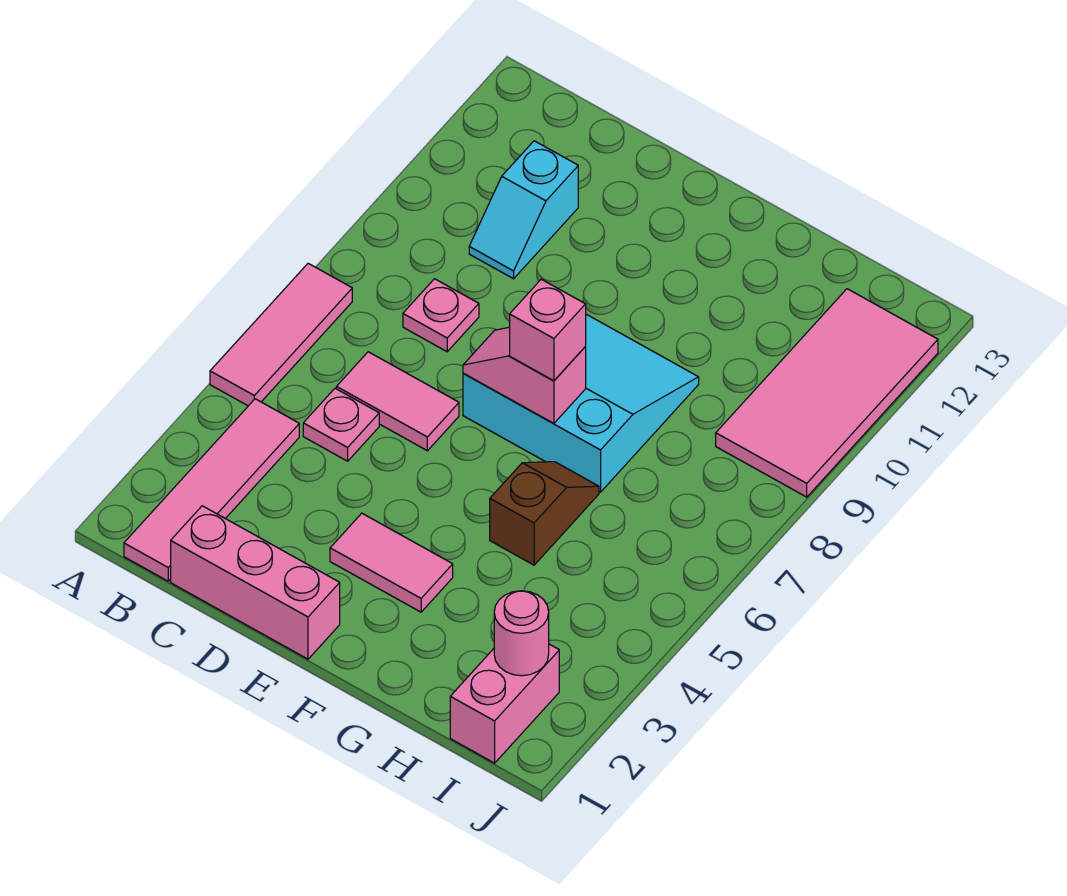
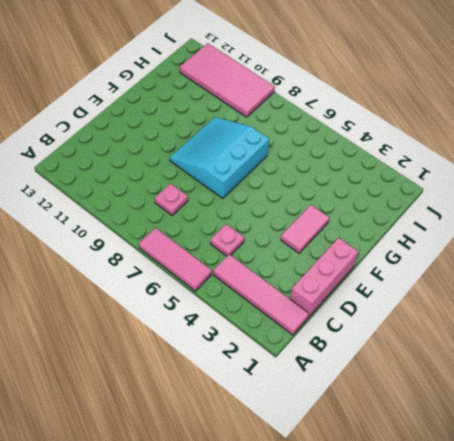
none -> pink 1x2 tile [336,352,459,451]
none -> cyan 1x2 slope [469,141,578,279]
none -> brown 1x2 slope [490,462,599,565]

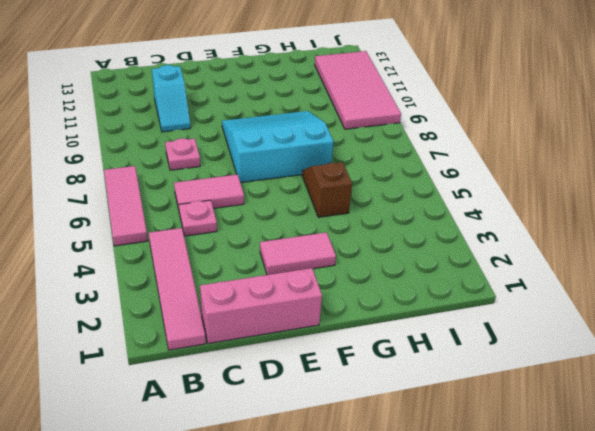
none -> pink 1x2 brick [450,644,559,763]
none -> pink 1x2 slope [463,327,586,423]
none -> pink 1x1 round brick [494,591,549,676]

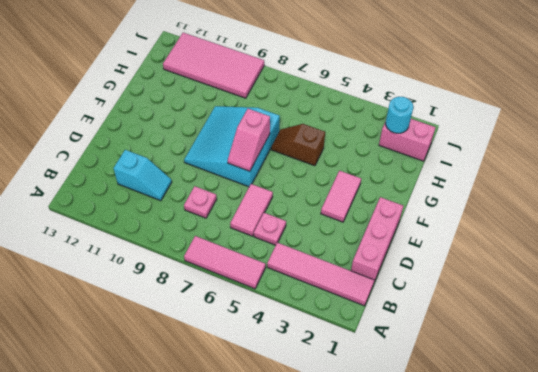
cyan 1x1 round brick [386,97,413,133] -> pink 1x1 round brick [494,591,549,676]
none -> pink 1x1 brick [510,279,586,381]

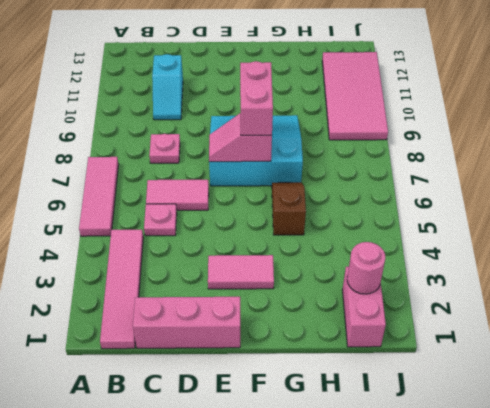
pink 1x2 brick [240,61,273,135] -> pink 1x1 brick [510,279,586,381]

